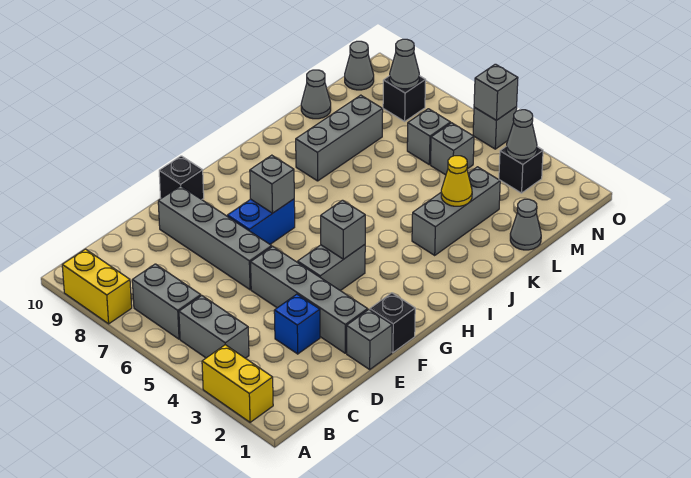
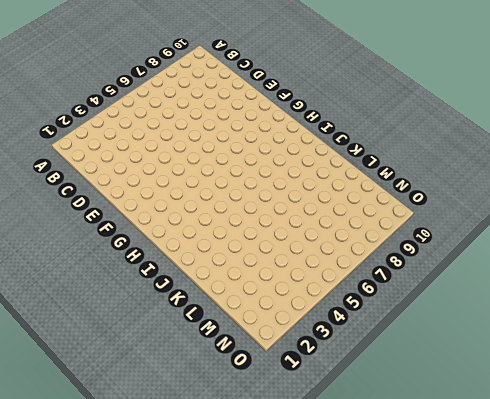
none -> yellow 1x2 brick [202,345,273,422]
none -> yellow 1x2 brick [62,249,132,324]
none -> grey 1x2 brick [179,296,249,358]

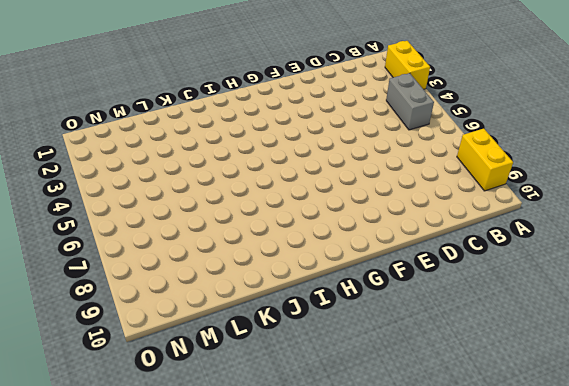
none -> grey 1x2 brick [132,264,201,339]
none -> blue 1x1 brick [274,294,320,354]
none -> grey 1x1 brick [347,310,392,369]

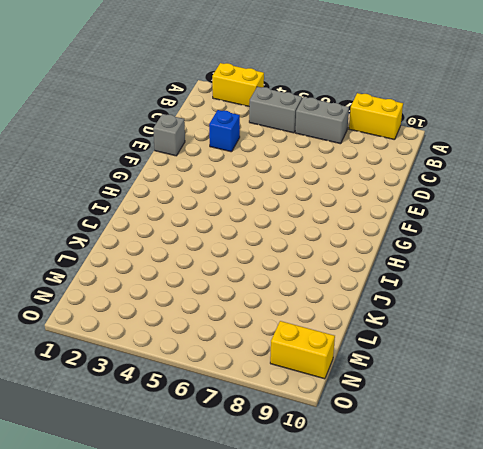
yellow 1x2 brick [270,321,335,379] -> grey 1x1 cone [345,41,374,90]
none -> grey 1x4 brick [251,247,368,353]
none -> grey 1x4 brick [158,186,272,290]
none -> black 1x1 brick [370,293,415,353]

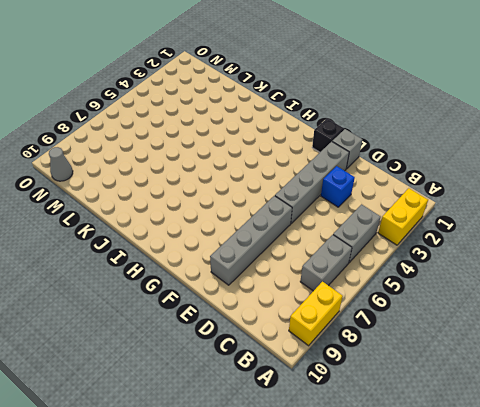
none -> grey 1x2 brick [298,245,365,291]
none -> blue 1x2 brick [227,199,295,244]
none -> black 1x1 brick [159,156,204,200]

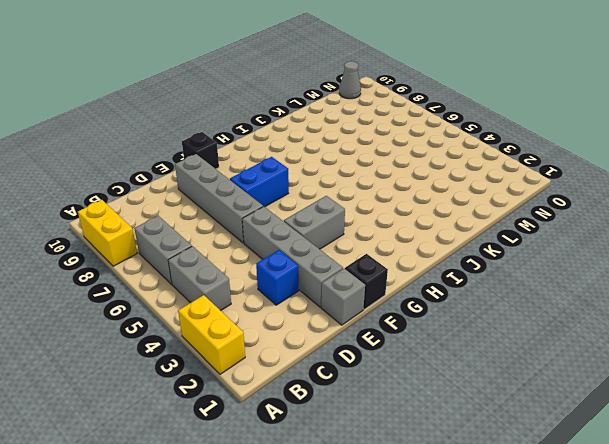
none -> grey 1x3 brick [412,167,500,255]
none -> grey 1x3 brick [296,95,383,181]
none -> grey 1x1 cone [510,199,541,250]

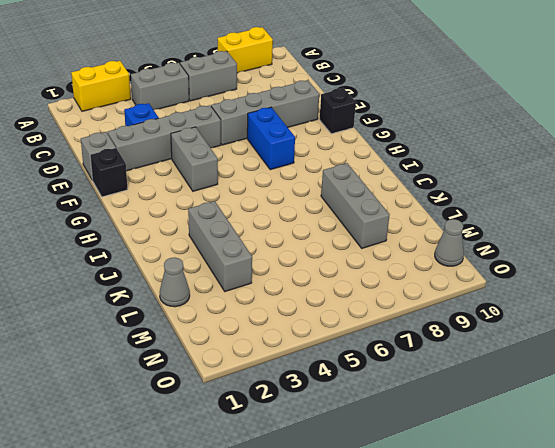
none -> grey 1x1 cone [301,70,331,119]
none -> grey 1x1 brick [431,123,474,175]
none -> grey 1x1 brick [407,109,451,165]

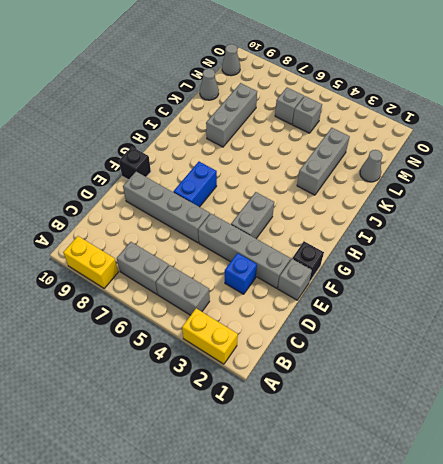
none -> black 1x1 brick [499,146,543,193]
none -> black 1x1 brick [383,76,426,121]
none -> grey 1x1 brick [473,107,517,149]

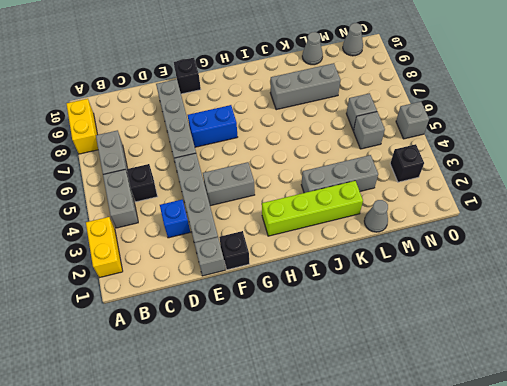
black 1x1 brick [127,164,157,202] -> black 1x1 brick moved to [383,76,426,121]
lime 1x4 brick [262,181,363,236] -> none
none -> grey 1x1 brick [321,200,365,259]
none -> grey 1x1 brick [250,155,294,213]
none -> yellow 1x1 cone [441,156,472,206]

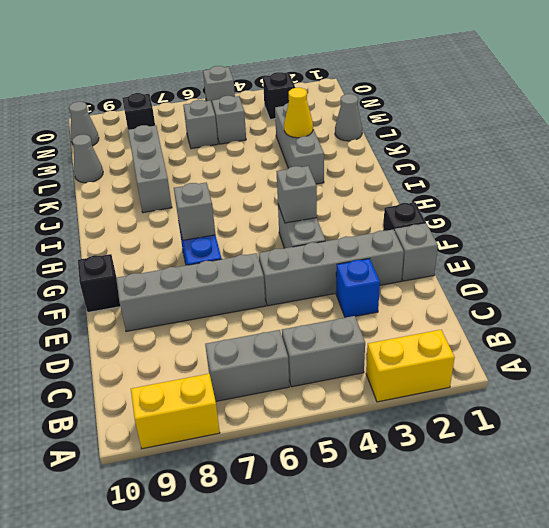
none -> grey 1x1 cone [506,110,537,160]
none -> grey 1x1 cone [390,39,419,89]
none -> grey 1x1 brick [474,64,518,120]

